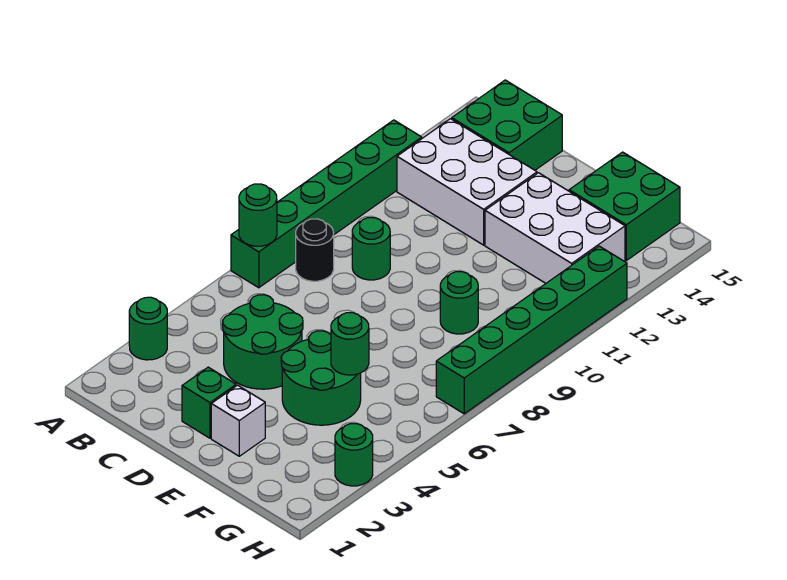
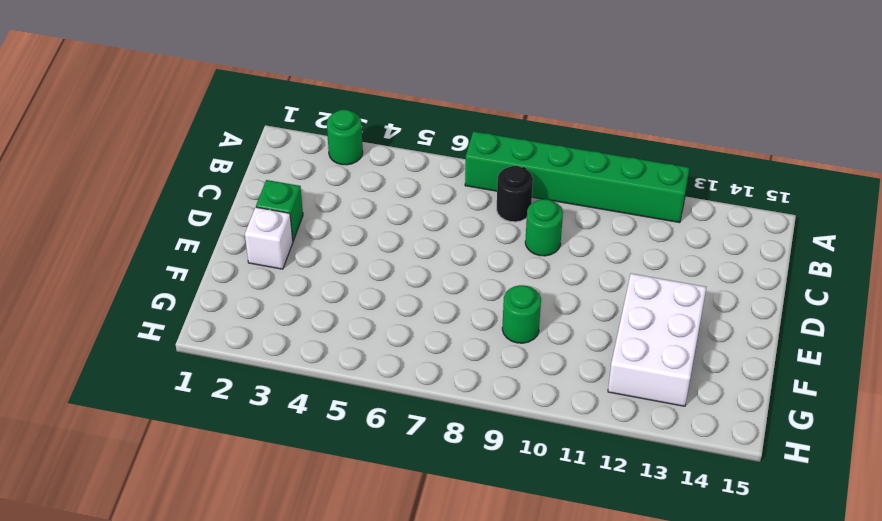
none -> white 2x3 brick [397,119,537,245]
none -> green 2x2 brick [452,80,562,170]
none -> green 2x2 round brick [223,295,303,389]

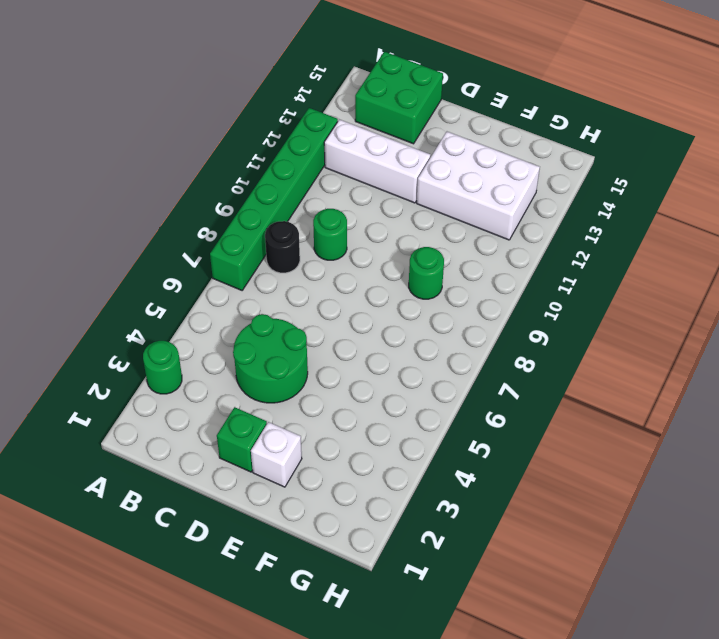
white 1x3 brick [324,119,430,203] -> white 2x3 brick [397,119,537,245]
none -> green 2x2 round brick [281,331,361,425]
none -> green 2x2 brick [569,152,680,260]
none -> green 1x1 round brick [335,424,373,486]

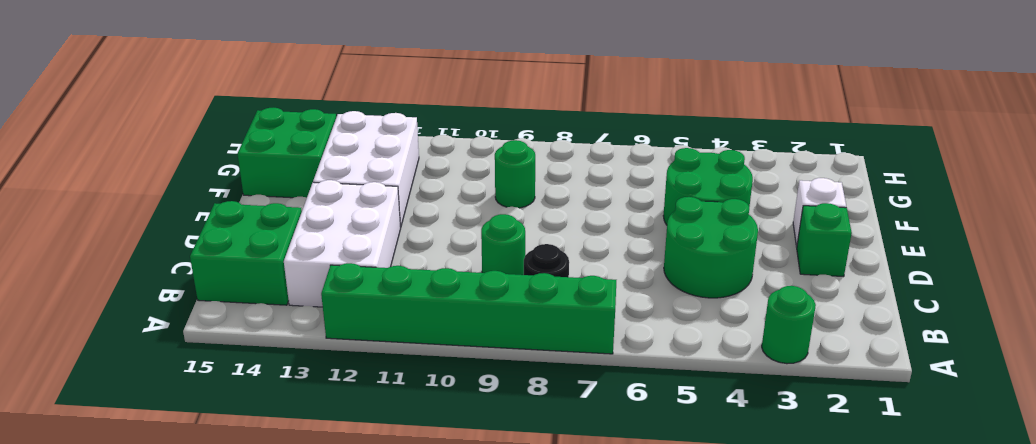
none -> green 1x1 round brick [335,424,373,486]
none -> green 1x6 brick [436,246,627,414]
none -> green 1x1 round brick [239,184,277,246]

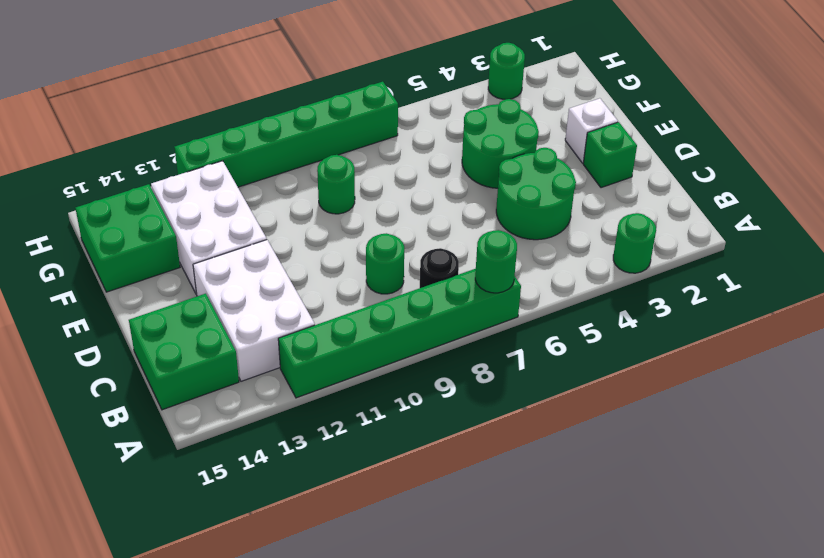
none -> green 1x1 round brick [331,313,369,375]

